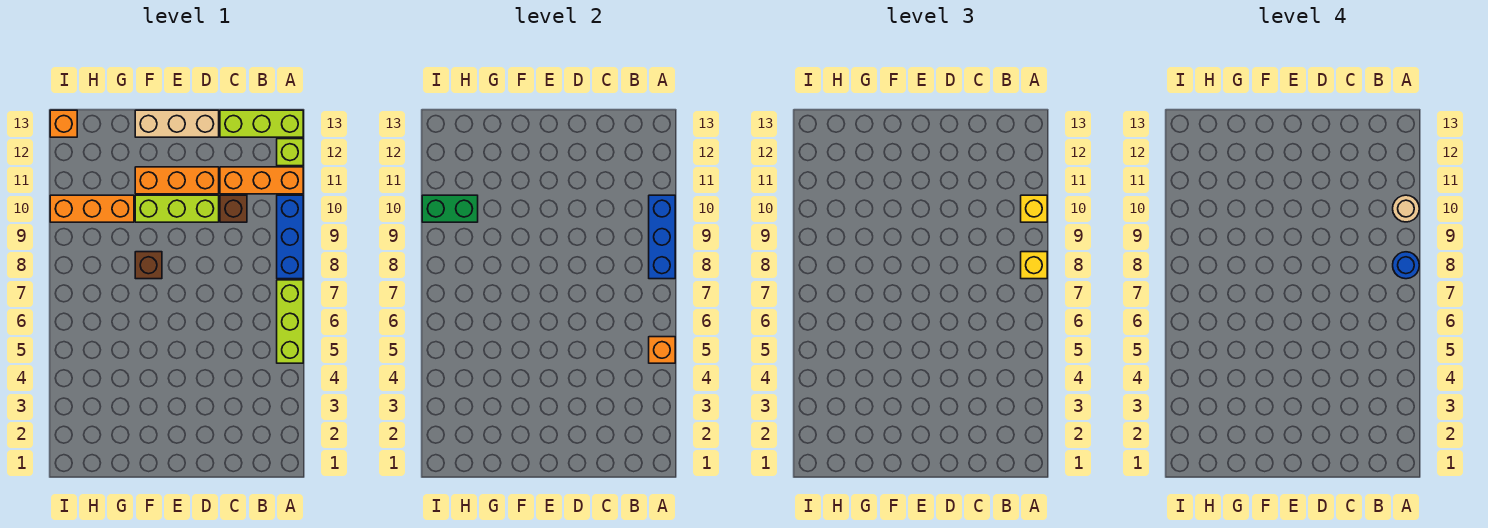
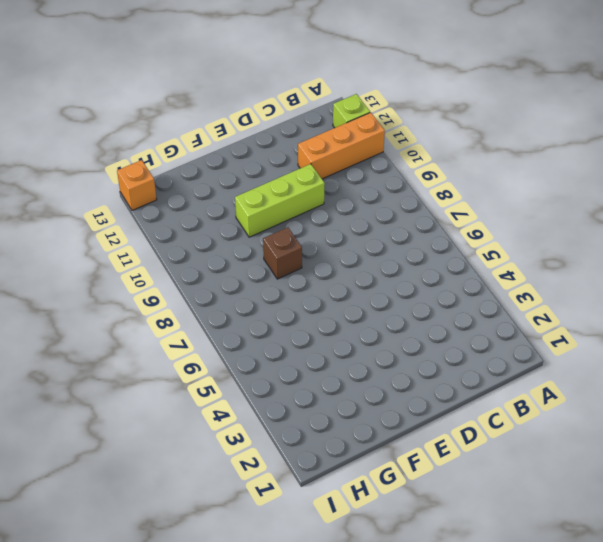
none -> lime 1x3 brick [277,280,303,363]
none -> blue 1x3 brick [277,195,303,279]
none -> lime 1x3 brick [220,110,303,137]

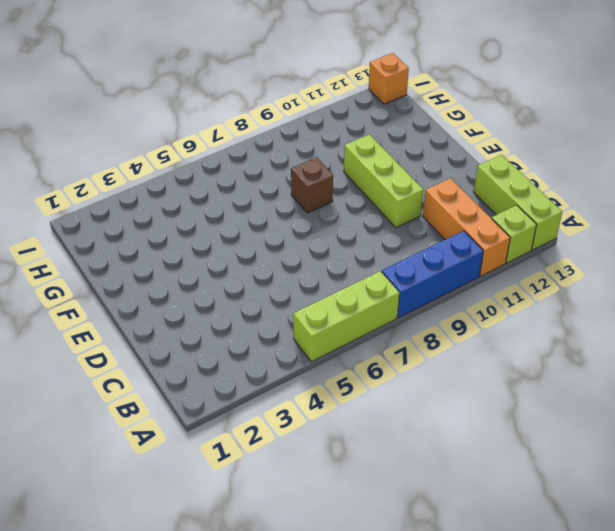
none -> brown 1x1 brick [220,195,247,222]
none -> orange 1x3 brick [135,167,219,194]
none -> tan 1x3 brick [135,110,219,137]

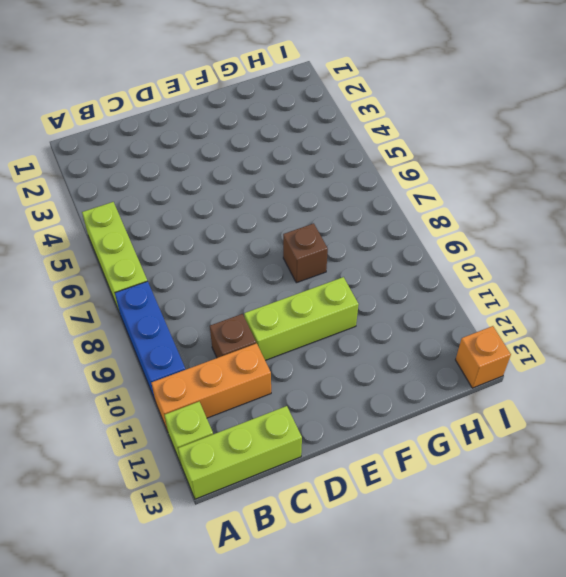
none -> orange 1x3 brick [135,167,219,194]
none -> tan 1x3 brick [135,110,219,137]
none -> orange 1x3 brick [50,195,134,222]

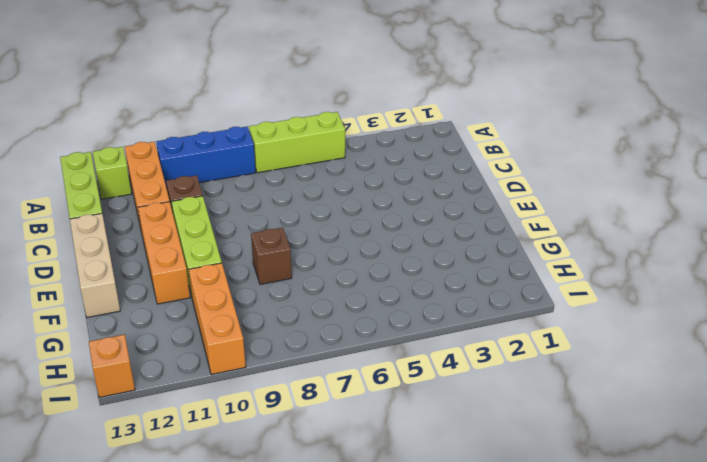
none -> orange 1x1 brick [649,337,675,363]
none -> blue 1x3 brick [649,195,675,279]
none -> green 1x2 brick [422,195,478,222]

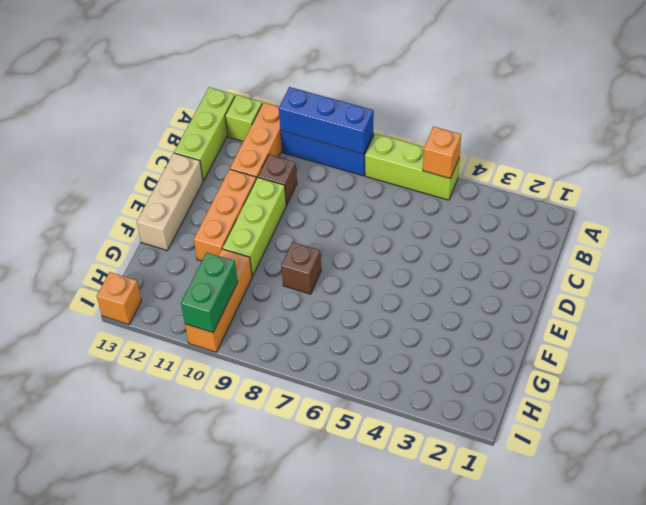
none -> yellow 1x1 brick [1021,252,1047,279]
none -> yellow 1x1 brick [1021,195,1047,222]
none -> blue 1x1 round brick [1393,252,1419,279]

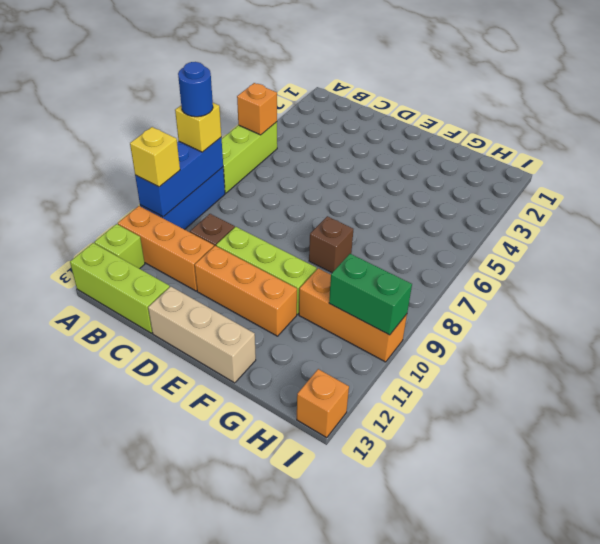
none -> tan 1x1 round brick [1393,195,1419,222]

